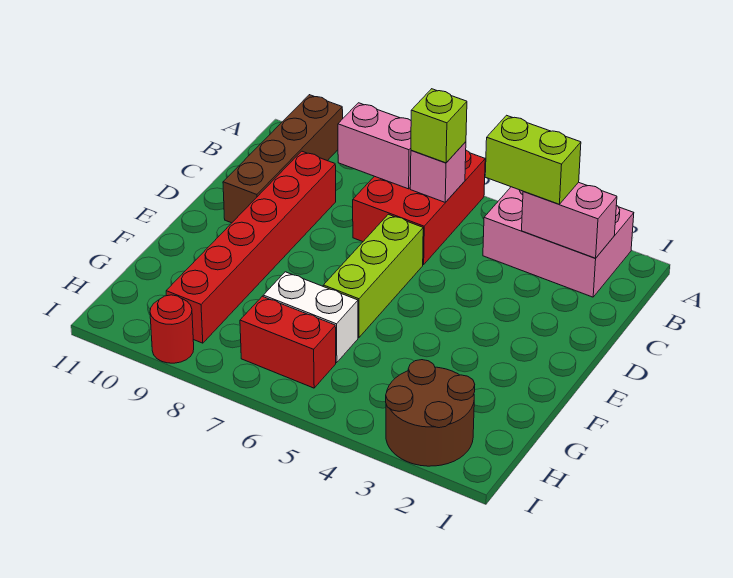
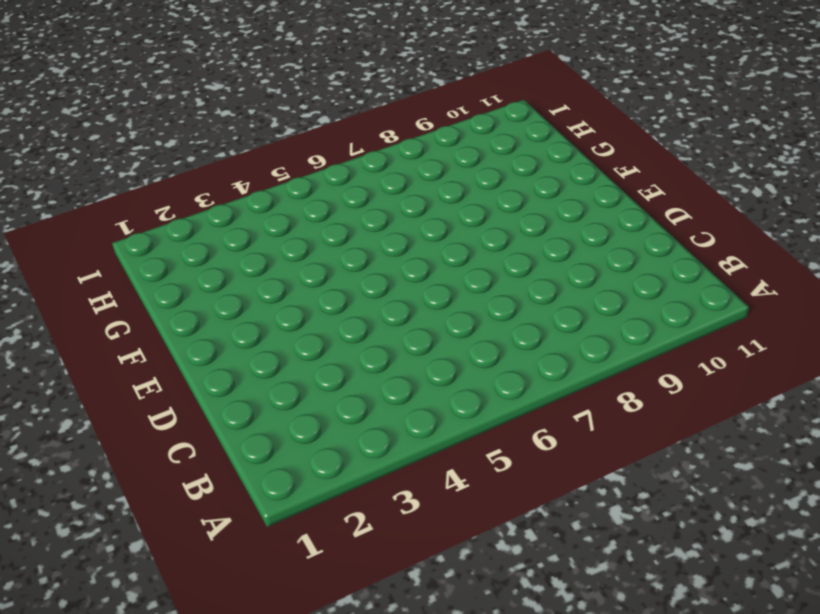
none -> pink 2x3 brick [483,187,634,297]
none -> red 2x3 brick [353,150,485,265]
none -> brown 1x4 brick [223,95,343,223]

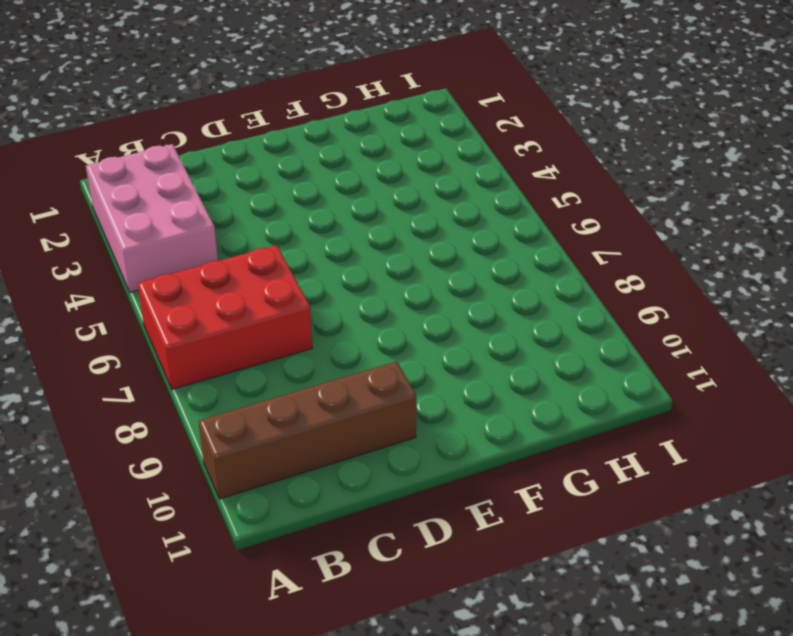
none -> red 1x6 brick [166,151,336,343]
none -> lime 1x3 brick [323,214,423,337]
none -> white 1x2 brick [263,272,358,363]

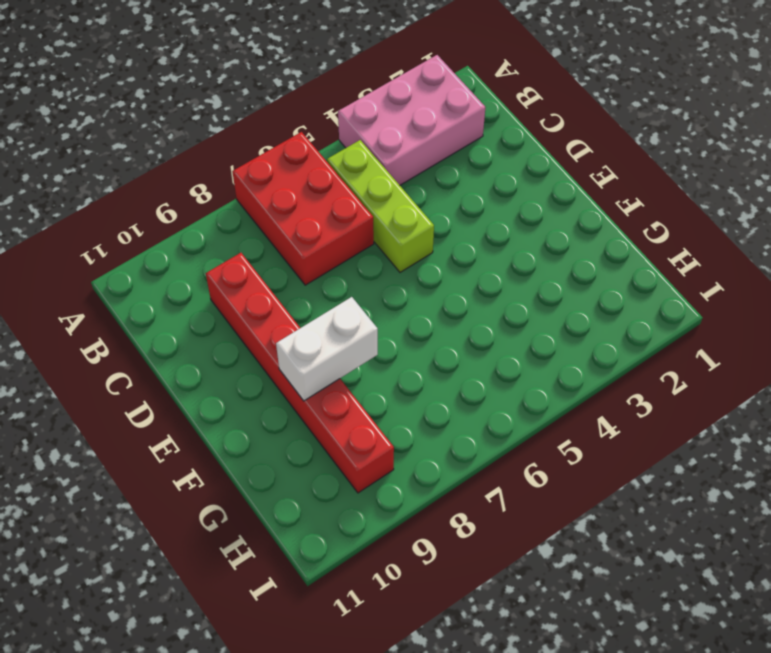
lime 1x3 brick [327,140,434,272] -> lime 1x3 brick moved to [323,214,423,337]
white 1x2 brick [276,297,378,401] -> white 1x2 brick moved to [263,272,358,363]
none -> brown 1x4 brick [223,95,343,223]
none -> brown 2x2 round brick [386,360,475,466]
none -> red 1x2 brick [240,296,336,388]

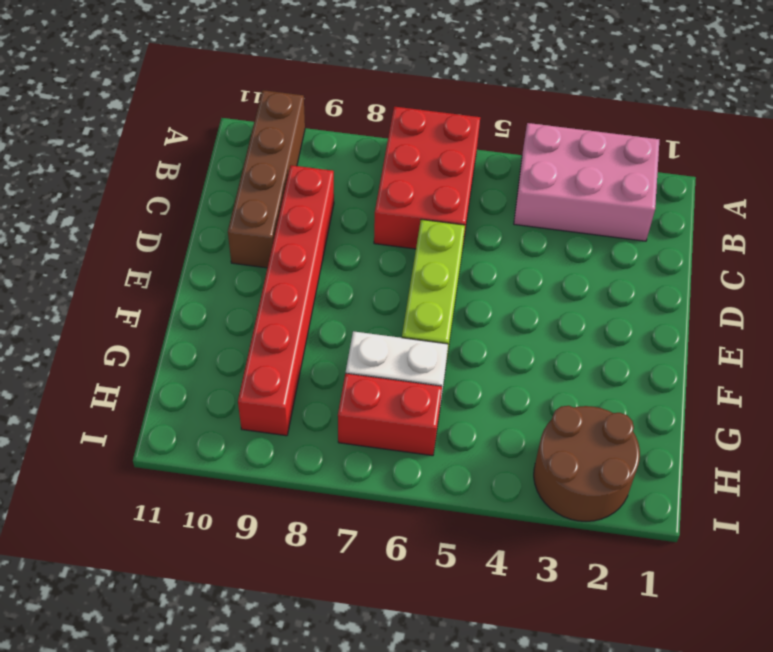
none -> red 1x1 round brick [150,295,194,363]
none -> pink 1x2 brick [522,182,617,258]
none -> pink 1x1 brick [410,142,466,202]

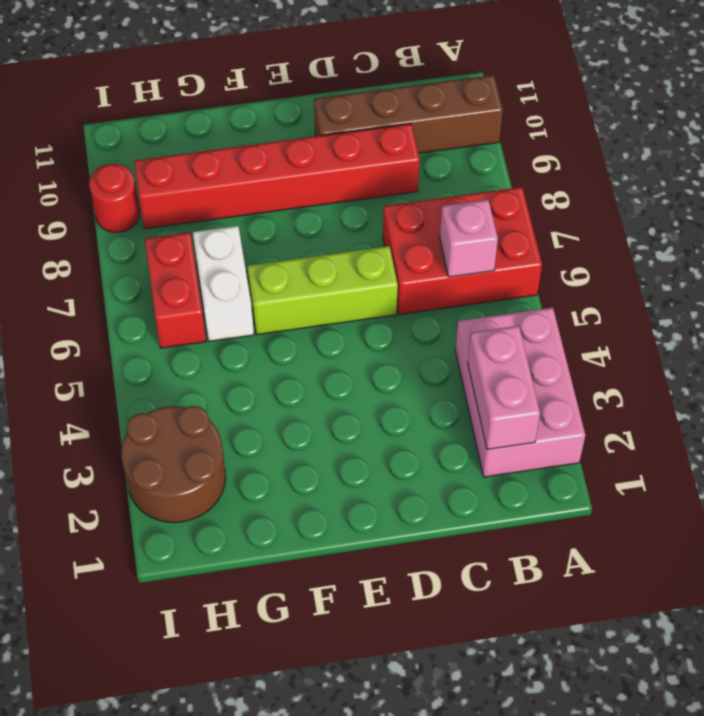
none -> pink 1x2 brick [338,103,411,189]
none -> lime 1x2 brick [485,115,581,204]
none -> lime 1x1 brick [411,89,467,163]

